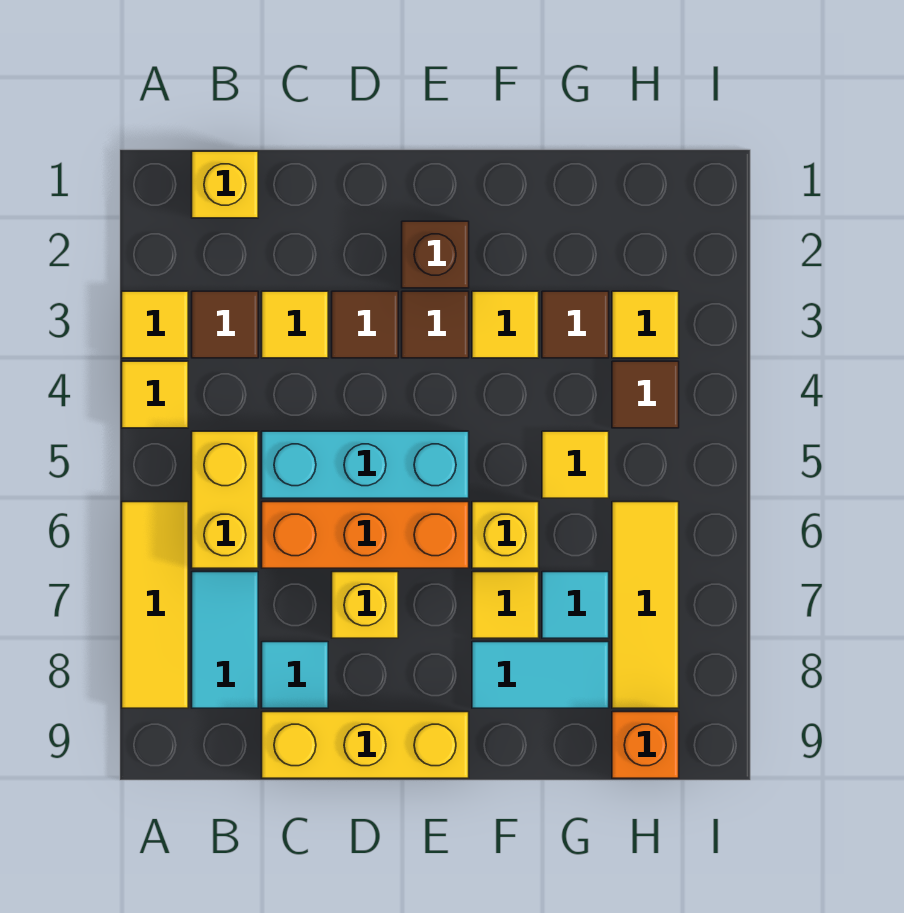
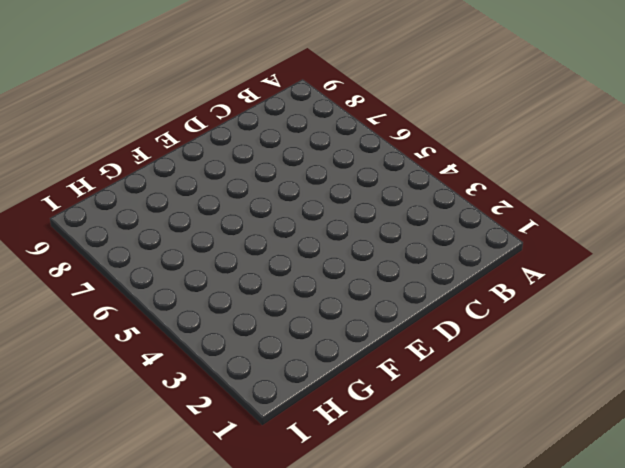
none -> yellow 1x1 tile [122,291,188,358]
none -> yellow 1x1 tile [122,361,188,428]
none -> yellow 1x3 tile [122,502,188,708]

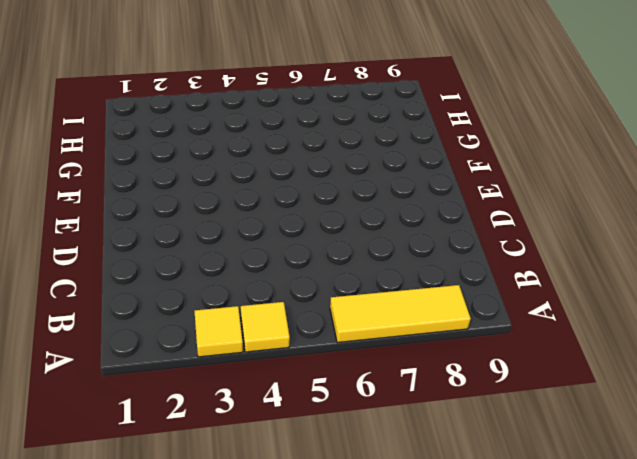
none -> yellow 1x1 brick [192,151,258,218]
none -> brown 1x1 tile [192,291,258,358]
none -> yellow 1x2 brick [192,431,258,568]

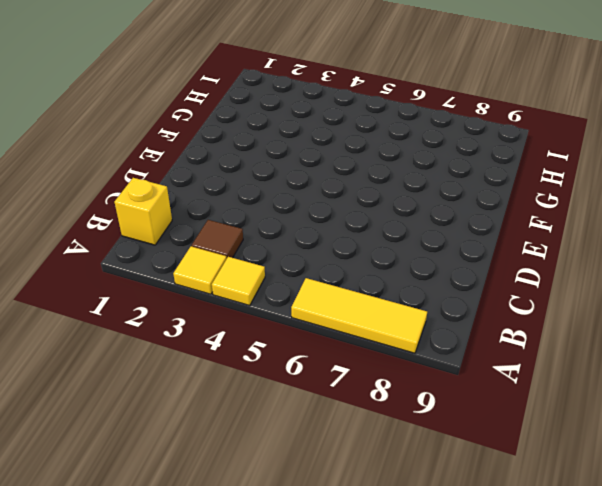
none -> yellow 1x2 brick [192,431,258,568]
none -> cyan 1x2 tile [192,572,258,708]
none -> yellow 1x1 tile [262,291,328,358]

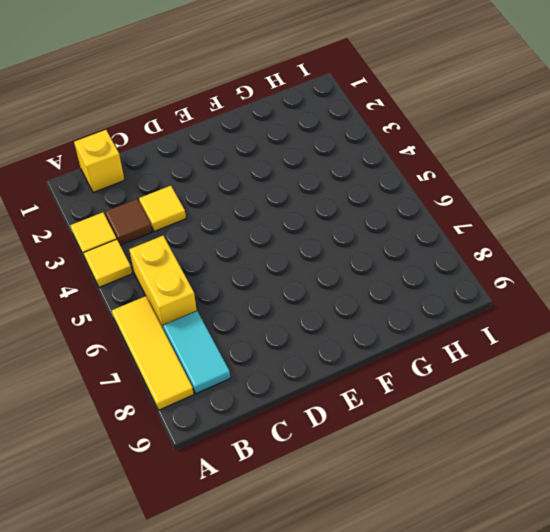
none -> cyan 1x3 brick [262,431,469,498]
none -> orange 1x3 brick [262,502,469,568]
none -> cyan 1x1 tile [262,642,328,708]

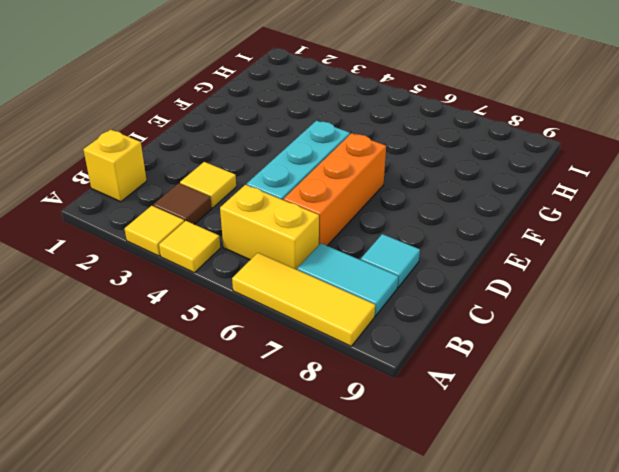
none -> yellow 1x3 brick [262,712,469,778]
none -> brown 1x1 tile [332,291,398,358]
none -> yellow 1x1 brick [332,572,398,638]

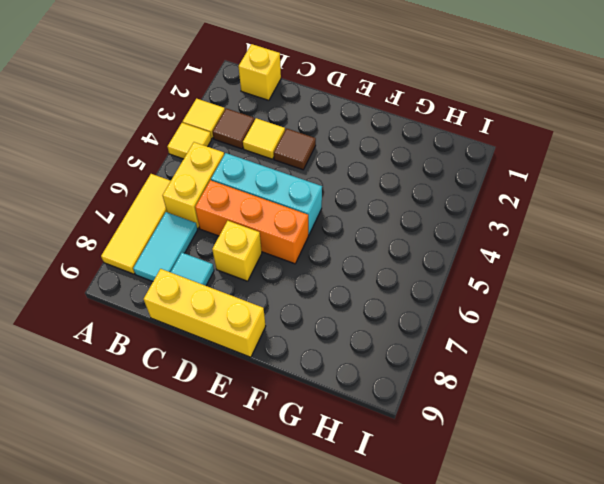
none -> brown 1x1 brick [402,221,469,288]
none -> brown 1x1 tile [402,291,469,358]
none -> yellow 1x1 tile [472,291,539,358]

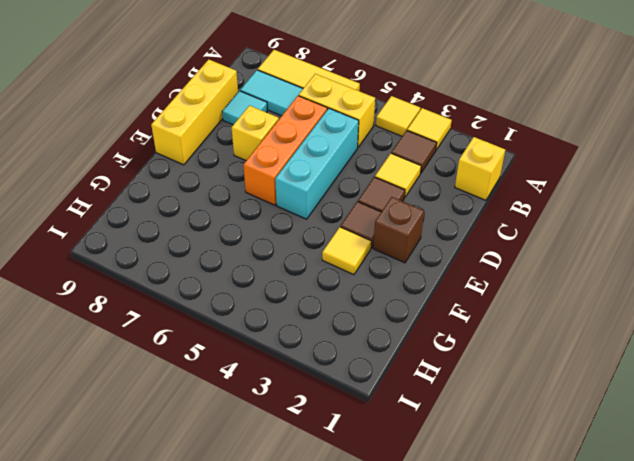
none -> yellow 1x1 brick [472,502,539,568]
none -> yellow 1x1 tile [472,572,539,638]
none -> cyan 1x2 tile [472,642,609,708]

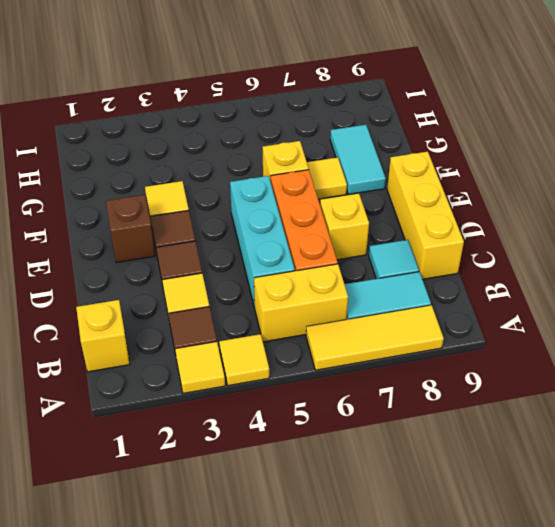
none -> brown 1x1 tile [542,291,609,358]
none -> yellow 1x1 tile [542,431,609,498]
none -> cyan 1x1 tile [542,572,609,638]

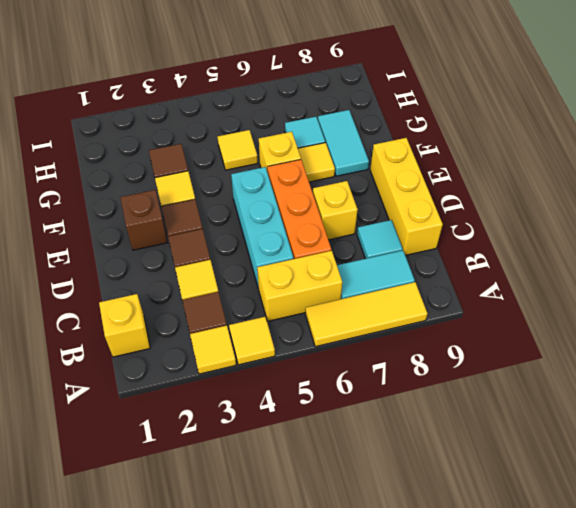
none -> yellow 1x1 tile [612,291,679,358]
none -> brown 1x1 tile [612,361,679,428]
none -> yellow 1x3 tile [612,502,679,708]

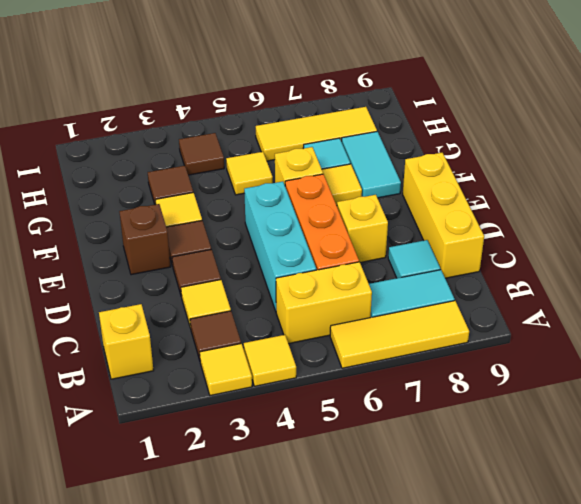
none -> yellow 1x1 tile [612,291,679,358]
none -> orange 1x1 brick [612,712,679,778]

